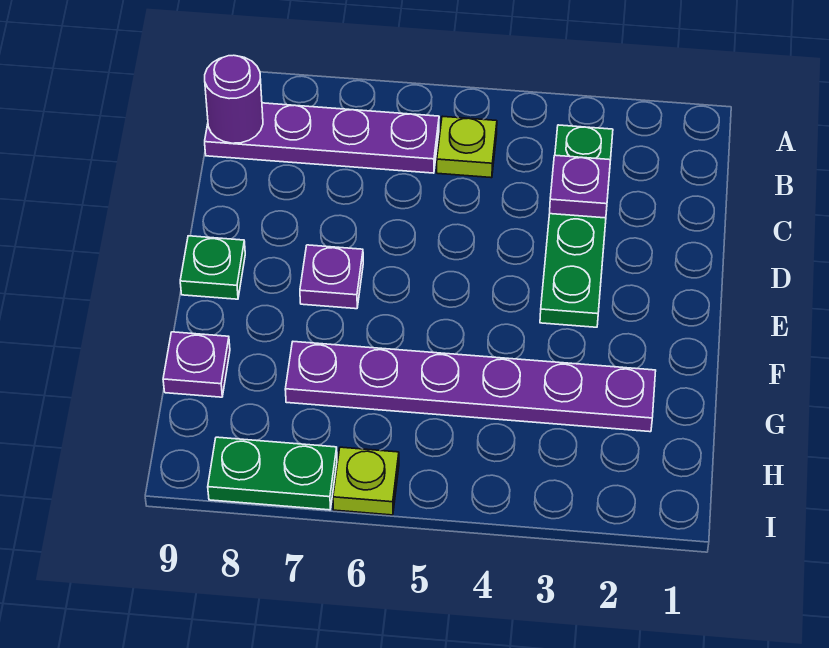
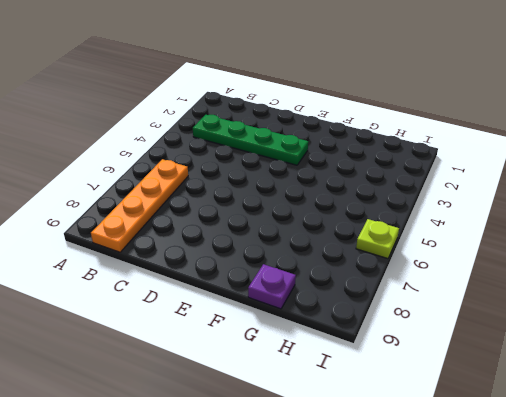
orange 1x4 plate [91,159,188,252] -> purple 1x4 plate [205,103,439,173]
none -> lime 1x1 plate [437,116,497,178]
none -> purple 1x1 plate [300,245,363,309]

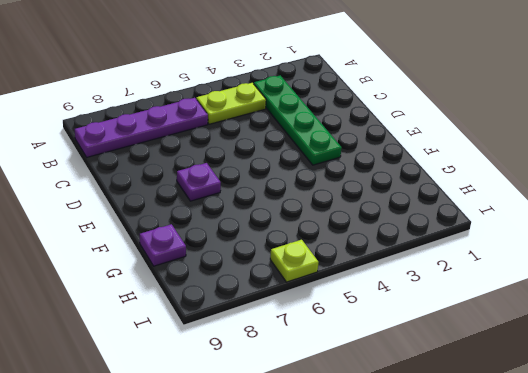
lime 1x2 plate [196,83,266,124] -> lime 1x1 plate [437,116,497,178]
none -> green 1x1 plate [180,236,245,299]
none -> purple 1x6 plate [285,342,656,432]

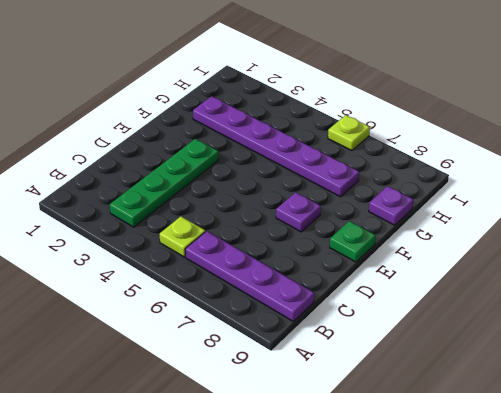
none -> green 1x2 plate [208,437,337,510]
none -> purple 1x1 round brick [205,55,263,143]

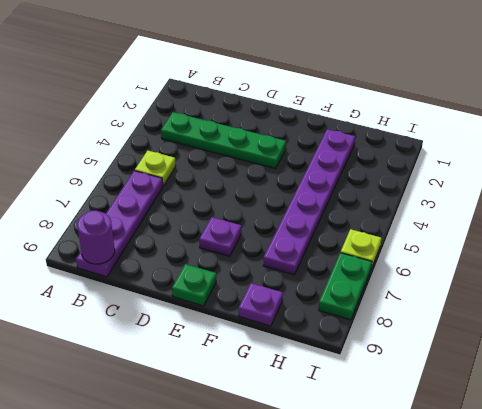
none -> purple 1x1 plate [550,155,610,218]

